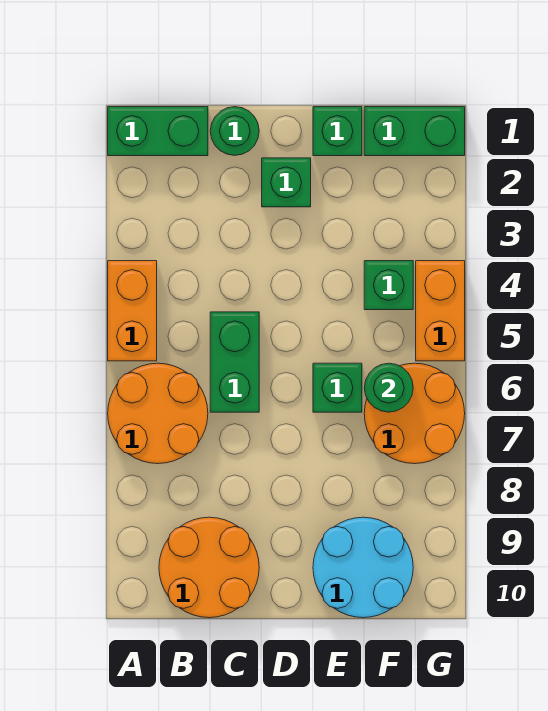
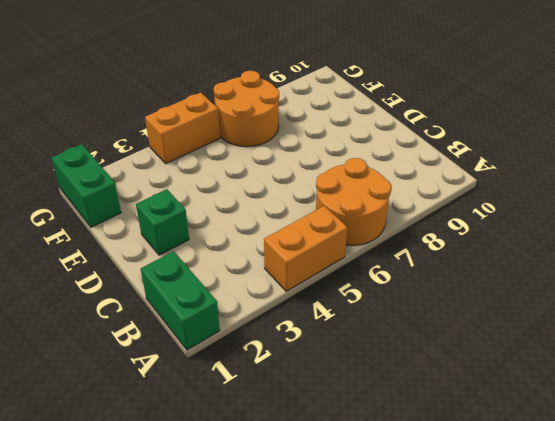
none -> orange 2x2 round brick [159,517,259,618]
none -> green 1x1 round brick [210,107,259,155]
none -> green 1x2 brick [210,312,259,412]

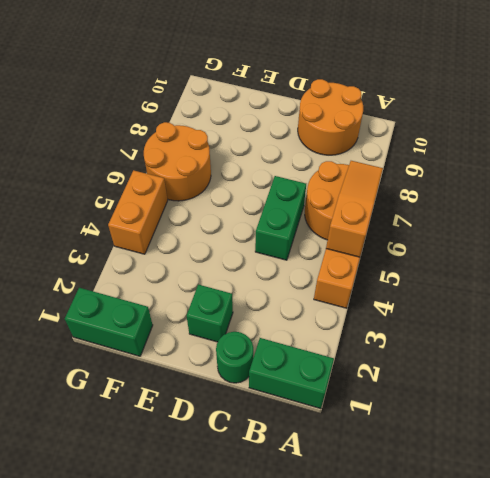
orange 1x3 slope [326,161,383,257] -> none
none -> green 1x1 brick [313,107,362,156]
none -> green 1x1 brick [313,363,362,412]
none -> cyan 2x2 round brick [313,517,413,618]

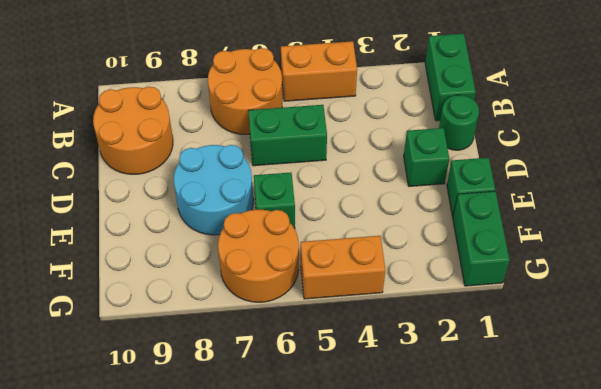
cyan 2x2 round brick [174,145,253,235] -> cyan 2x2 round brick moved to [313,517,413,618]
none -> green 1x1 brick [364,261,413,310]
none -> green 1x1 round brick [364,363,413,412]

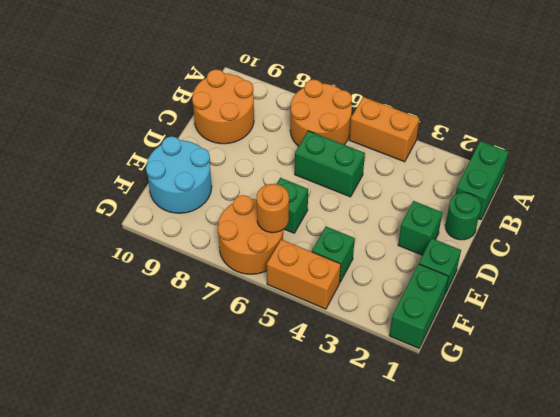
orange 1x1 round brick [257,184,289,233] -> green 1x1 round brick [364,363,413,412]

